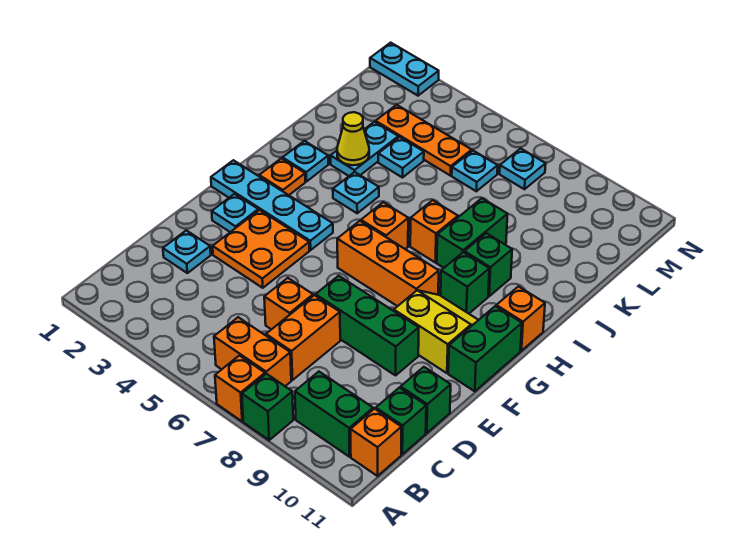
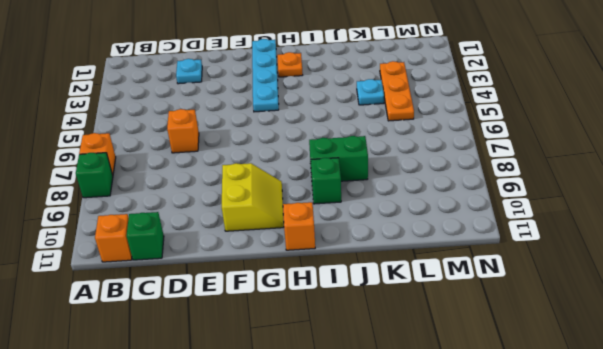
none -> orange 1x2 brick [214,317,291,386]
none -> green 1x2 brick [295,372,373,457]
none -> orange 1x2 brick [266,295,340,380]
none -> green 1x1 brick [401,367,451,433]

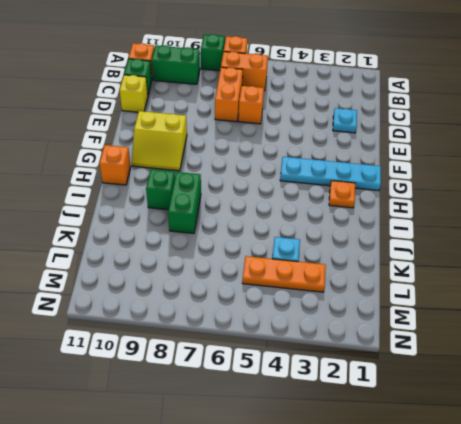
yellow 1x1 brick [120,75,148,112] -> green 1x1 brick [401,367,451,433]
none -> orange 2x2 plate [213,210,309,288]
none -> green 1x3 brick [316,276,419,375]
none -> cyan 1x1 plate [212,194,258,232]
none -> green 1x2 brick [448,306,522,391]

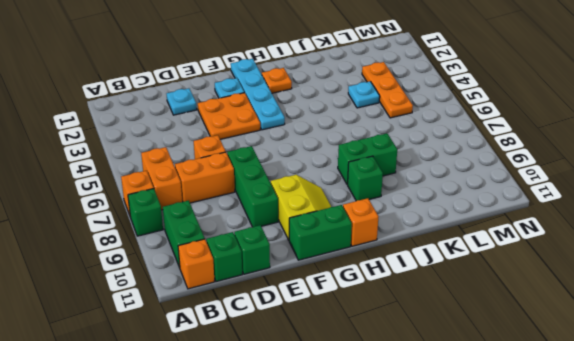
none -> orange 1x3 brick [337,221,439,306]
none -> orange 1x1 brick [361,202,408,249]
none -> green 1x1 brick [441,252,489,314]
none -> cyan 1x1 plate [283,141,328,182]

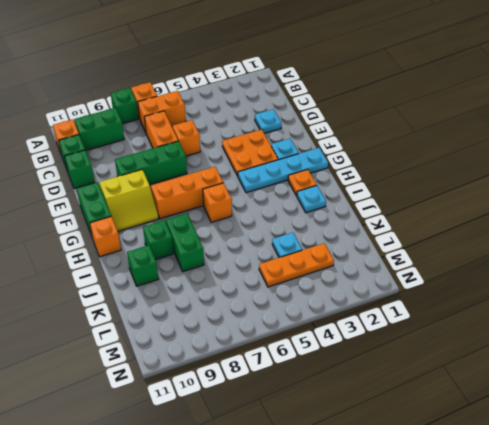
green 1x1 brick [127,245,158,286] -> green 1x1 brick moved to [441,252,489,314]
none -> cyan 1x1 plate [333,172,379,213]
none -> orange 1x1 brick [410,200,458,262]
none -> cyan 1x2 plate [330,122,398,176]
none -> cyan 1x1 plate [452,151,498,191]

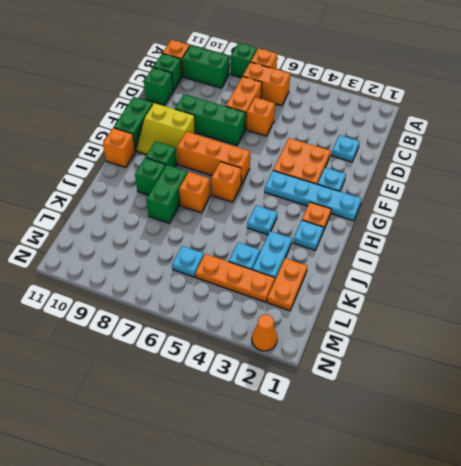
orange 1x2 plate [267,258,307,311] -> none
orange 1x1 cone [252,314,277,351] -> cyan 1x2 plate [370,43,439,96]
none -> cyan 1x1 plate [500,148,546,189]
none -> yellow 1x1 cone [337,112,369,165]

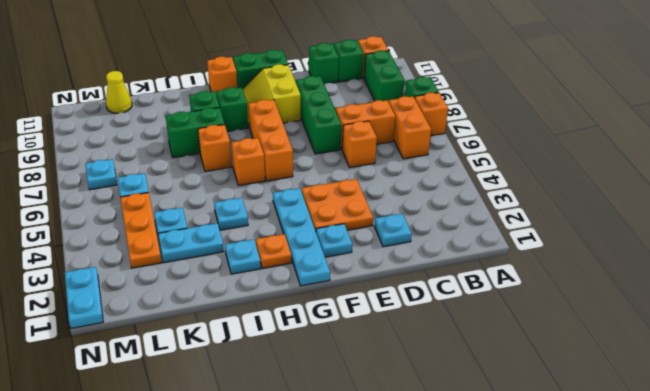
yellow 1x1 cone [106,71,132,113] -> yellow 1x1 cone moved to [337,112,369,165]

